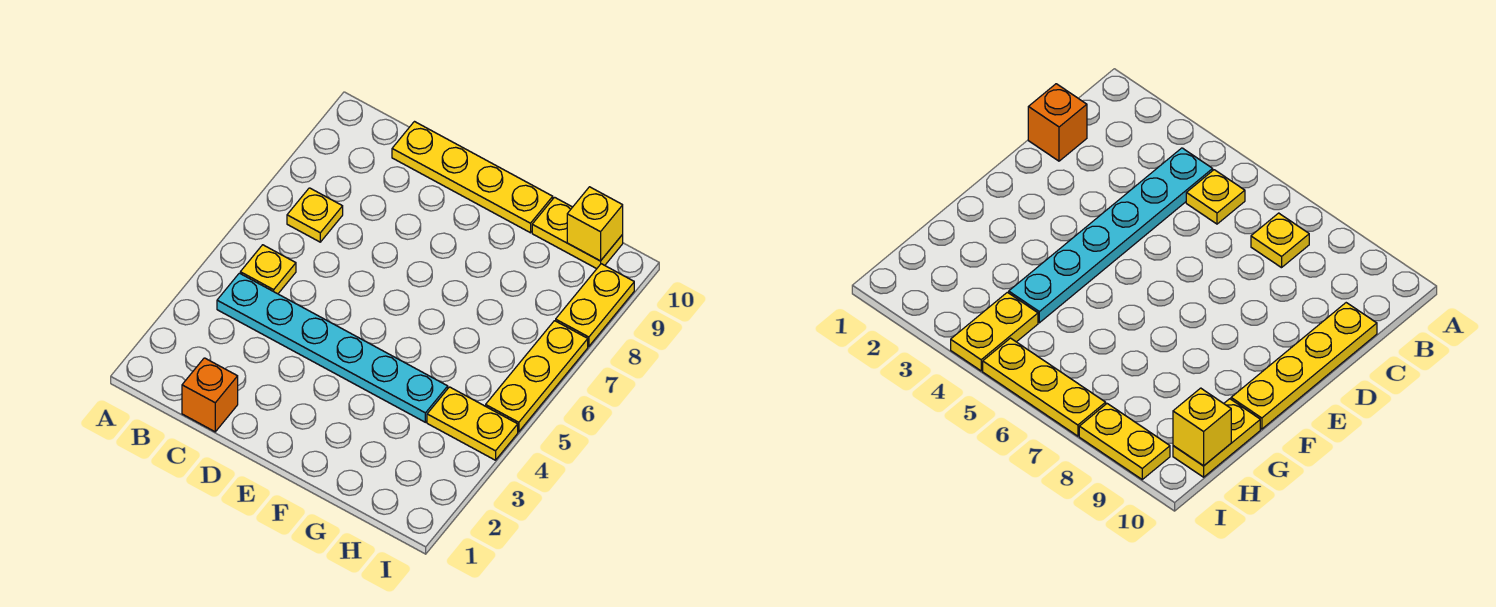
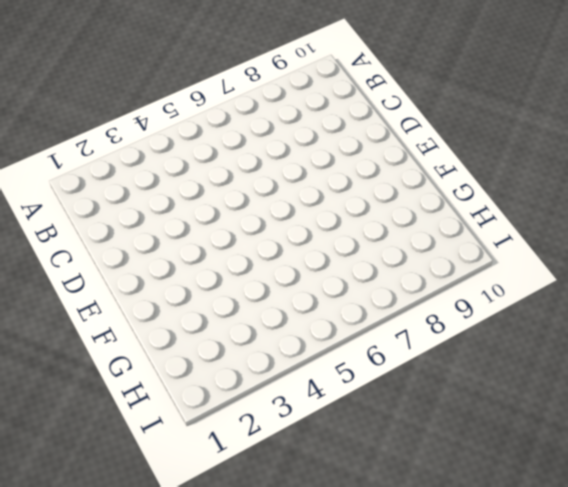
none -> cyan 1x6 plate [217,273,448,422]
none -> yellow 1x1 plate [240,245,296,294]

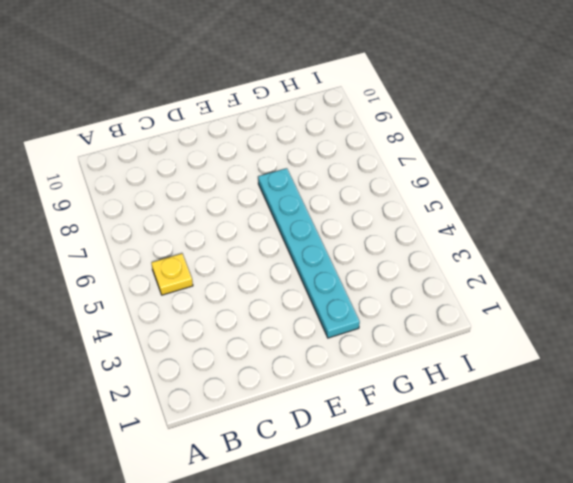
cyan 1x6 plate [258,168,360,338] -> cyan 1x6 plate turned to [217,273,448,422]
none -> yellow 1x1 plate [287,188,343,242]
none -> orange 1x1 brick [182,358,238,432]

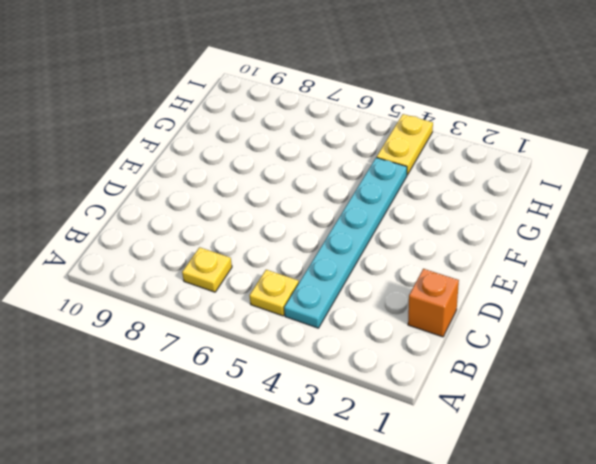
none -> yellow 1x4 plate [392,122,553,233]
none -> yellow 1x2 plate [532,197,623,269]

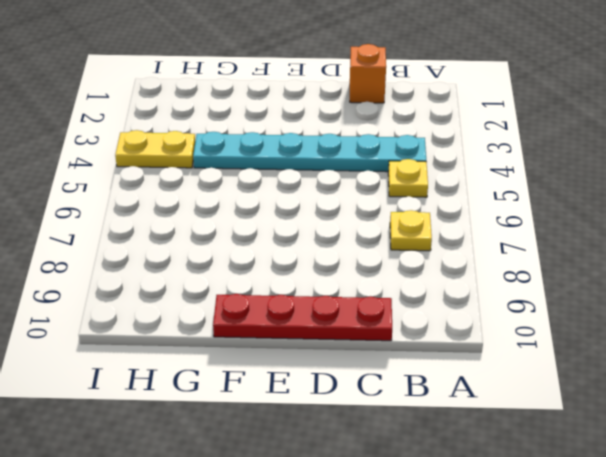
red 1x4 plate [213,294,392,341] -> yellow 1x4 plate [392,122,553,233]
none -> yellow 1x2 plate [532,197,623,269]
none -> yellow 1x3 plate [486,321,588,432]

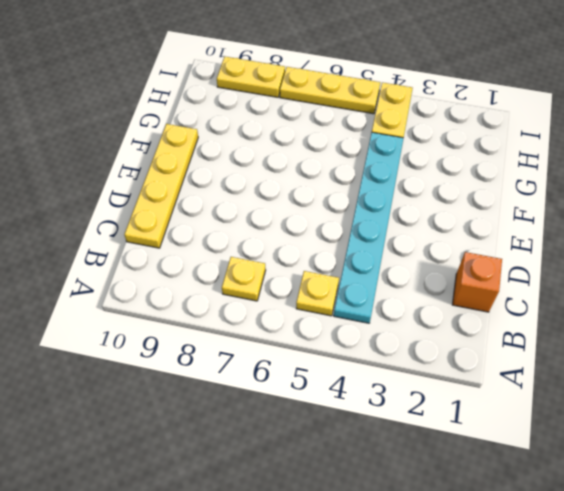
none -> yellow 1x2 plate [532,197,623,269]
none -> yellow 1x1 brick [567,187,623,261]

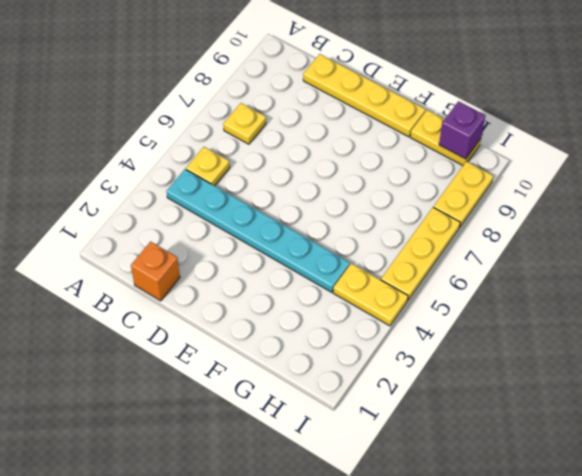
purple 1x1 brick [439,101,486,159] -> yellow 1x1 brick [567,187,623,261]

